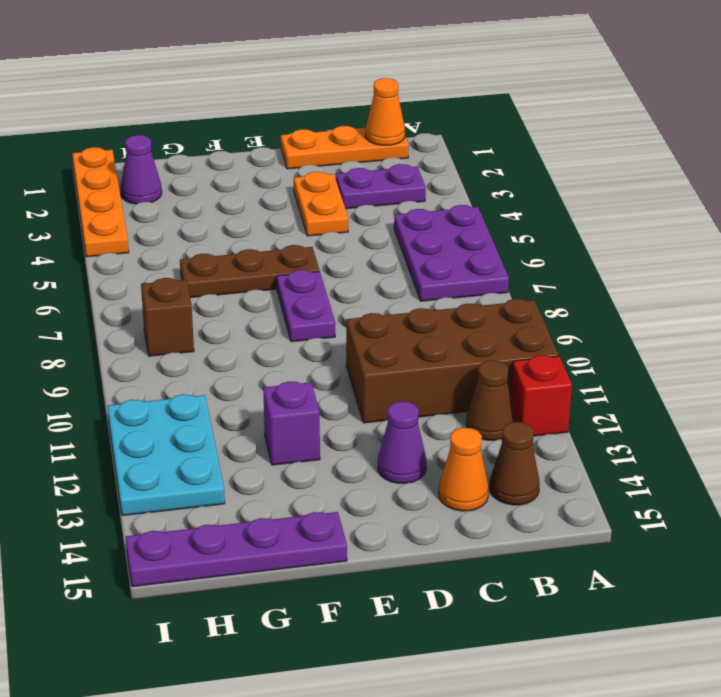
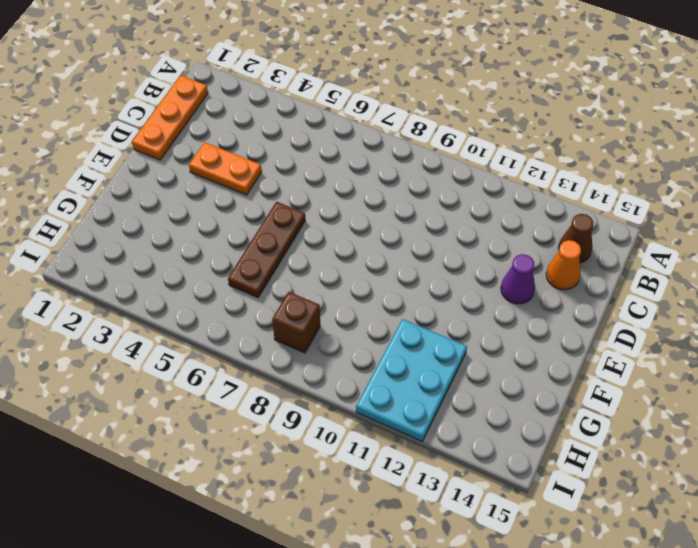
cyan 2x3 plate [356,319,467,441] -> cyan 2x3 plate turned to [108,394,225,516]
none -> purple 2x3 plate [394,205,509,301]
none -> brown 2x4 brick [346,299,559,423]
none -> red 1x1 brick [511,355,572,436]

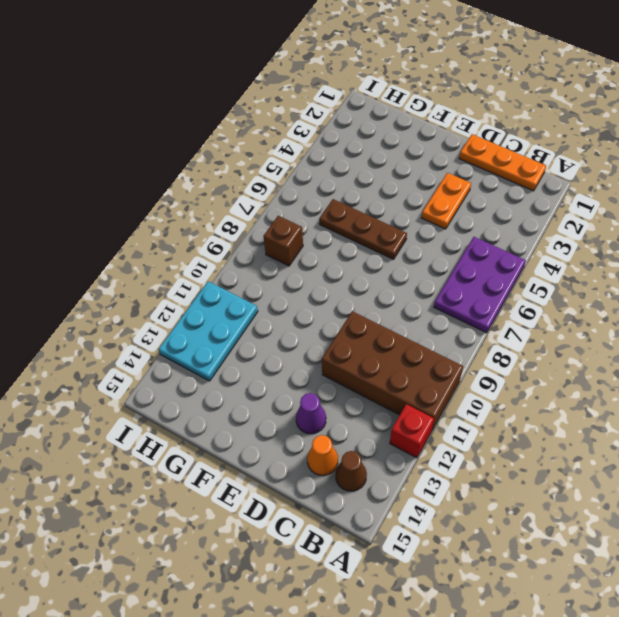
none -> purple 1x2 plate [336,164,426,209]
none -> brown 1x1 cone [466,360,514,440]
none -> purple 1x2 plate [277,270,335,342]

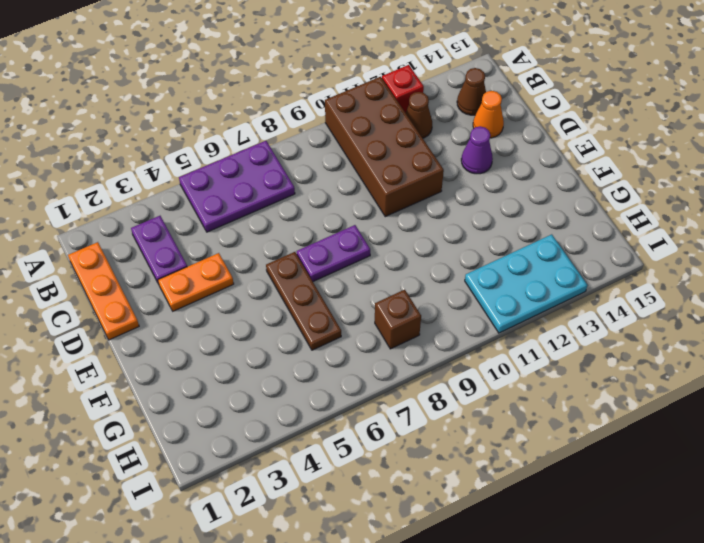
none -> purple 1x1 brick [263,381,320,465]
none -> purple 1x4 plate [126,512,347,587]
none -> purple 1x1 cone [121,135,162,204]

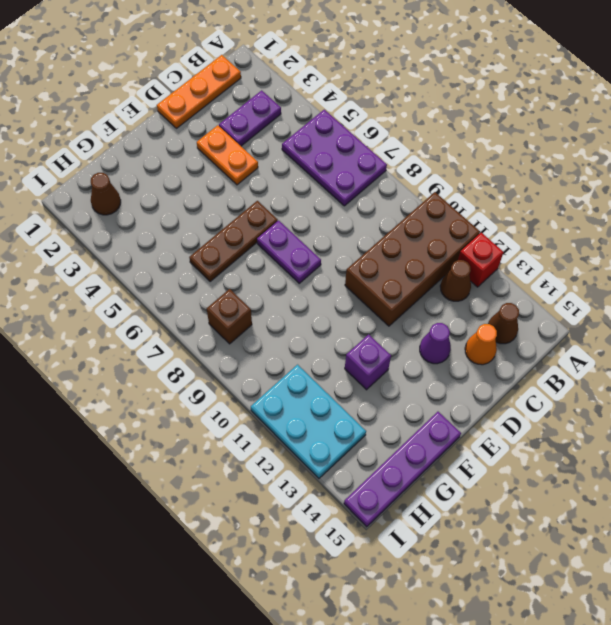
brown 1x1 cone [91,173,121,215] -> purple 1x1 cone [121,135,162,204]
none -> orange 1x4 plate [72,147,129,257]
none -> orange 1x1 cone [366,78,405,145]

